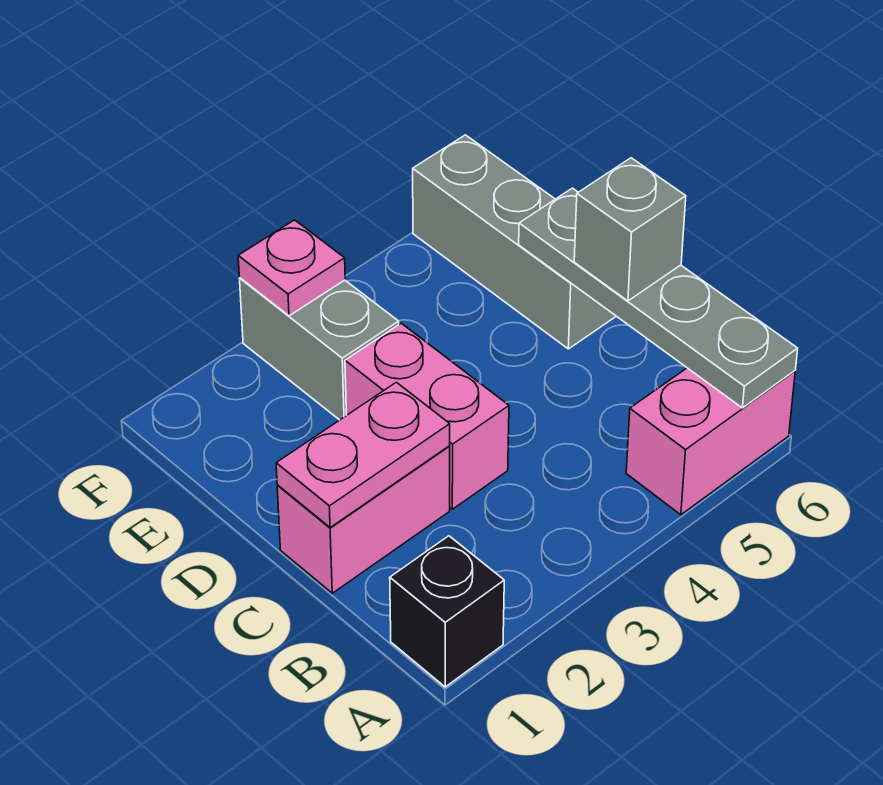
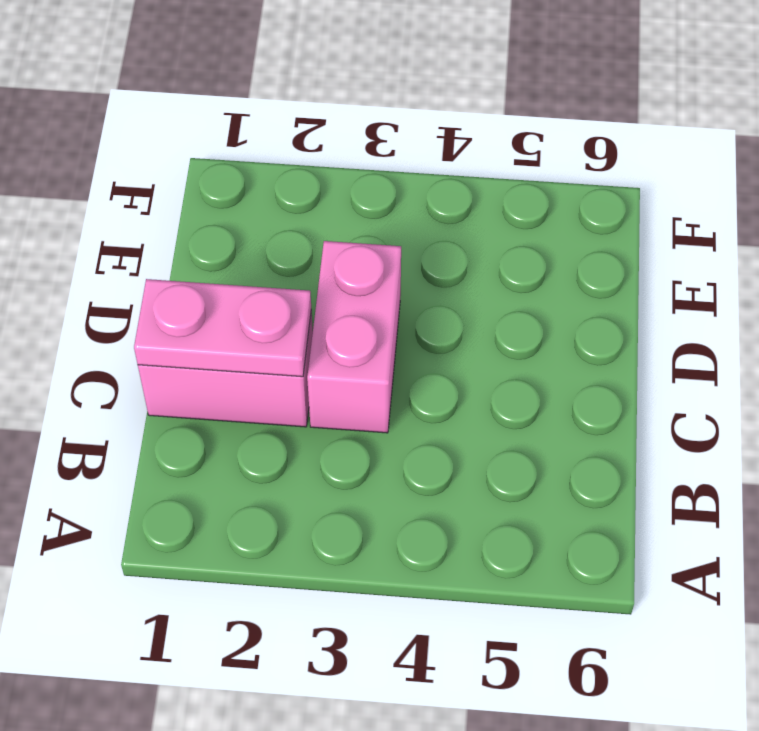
none -> black 1x1 brick [390,536,504,687]
none -> pink 1x2 brick [626,368,795,515]

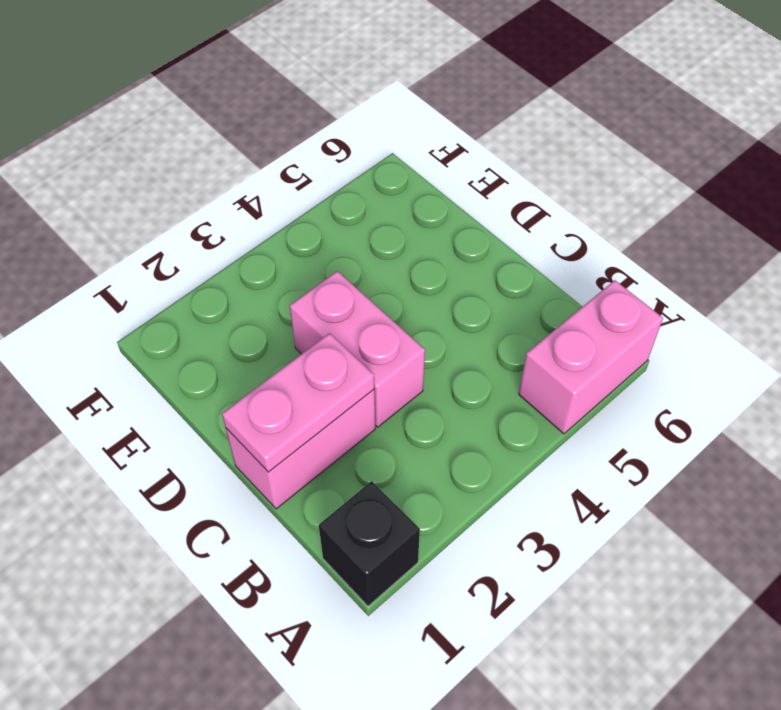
none -> grey 1x3 brick [413,135,616,349]
none -> grey 1x2 brick [239,278,399,420]

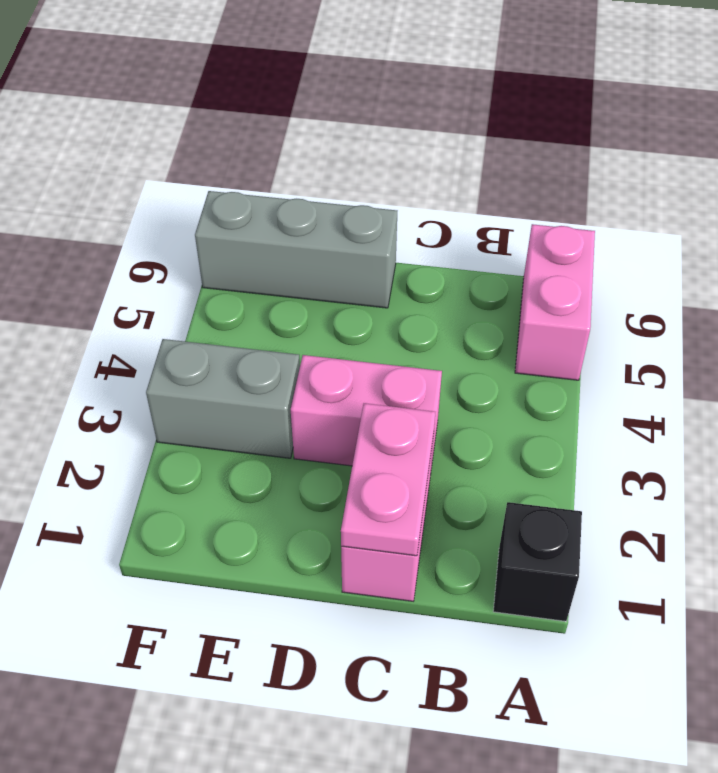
none -> grey 1x4 plate [519,188,798,408]
none -> pink 1x1 plate [238,220,345,316]

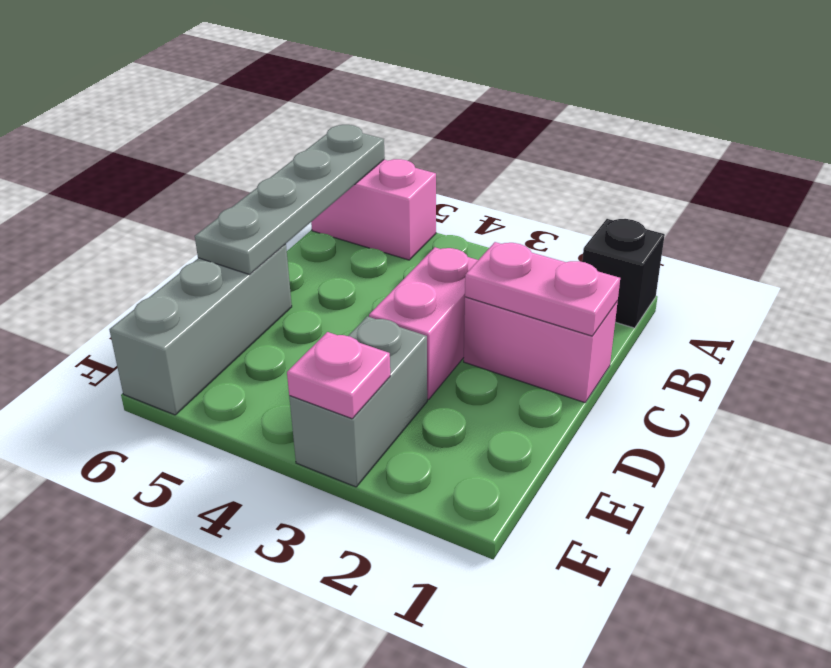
none -> grey 1x1 brick [574,158,686,301]

